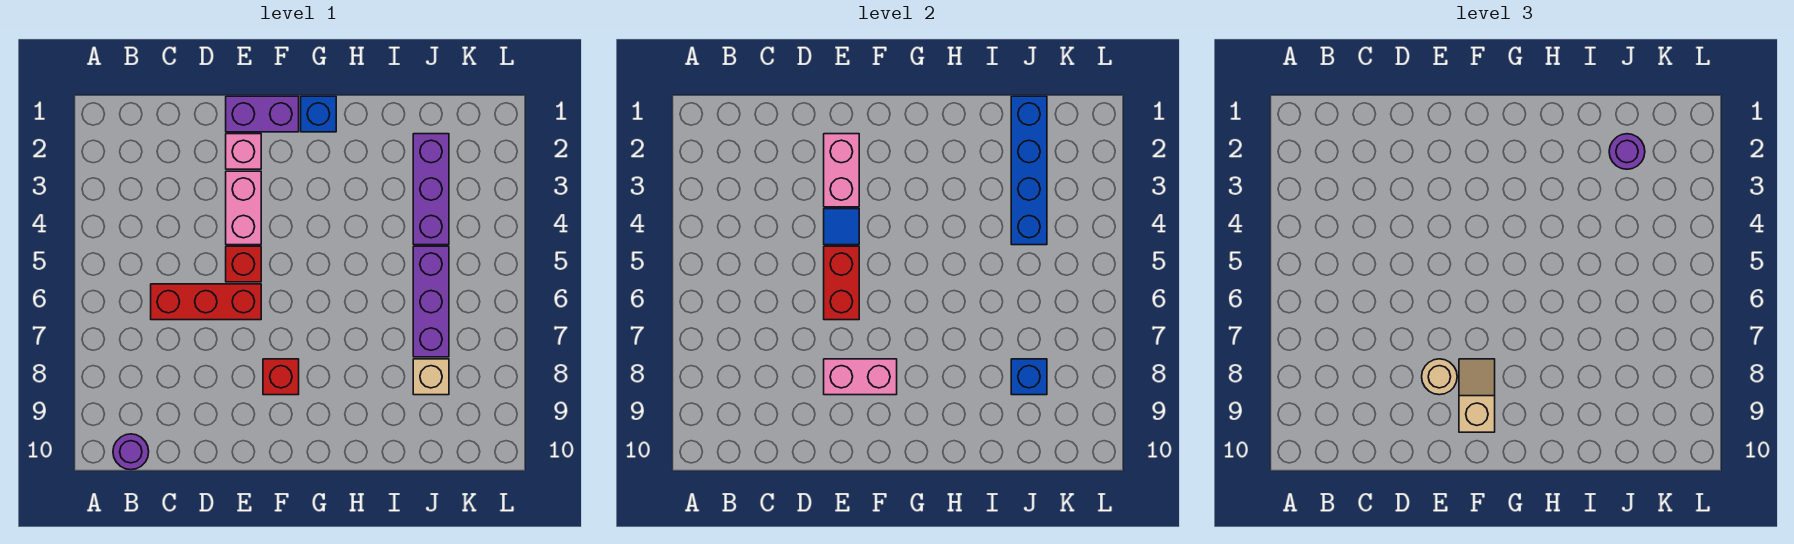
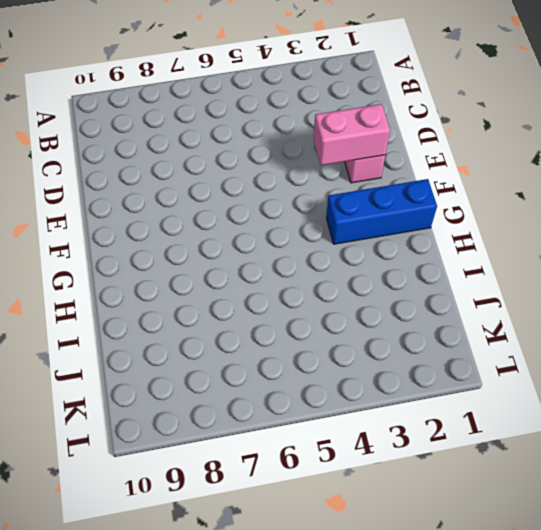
blue 1x3 brick [326,179,437,244] -> blue 1x1 brick [301,96,336,132]
none -> purple 1x1 round brick [113,434,149,470]
none -> red 1x3 brick [151,284,261,320]
none -> purple 1x2 brick [226,96,299,132]

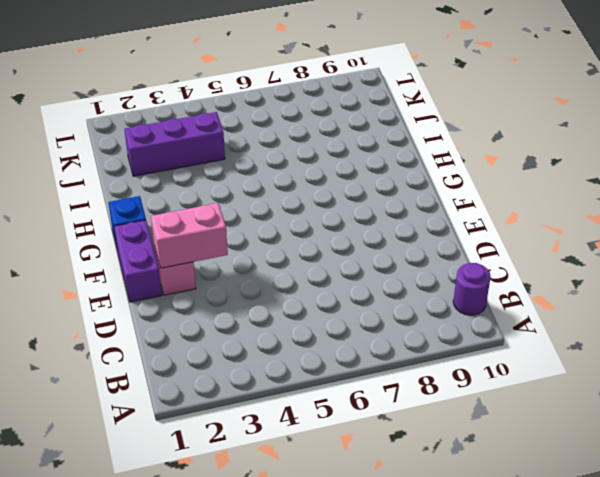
none -> red 1x3 brick [151,284,261,320]
none -> pink 1x2 brick [226,171,261,245]
none -> red 1x1 brick [226,246,261,282]

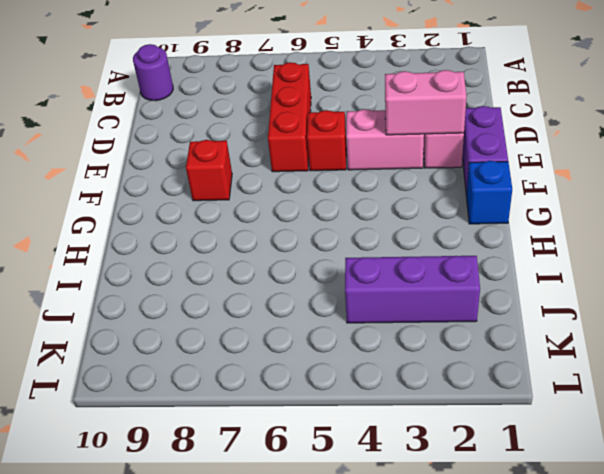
none -> purple 1x3 brick [413,246,449,357]
none -> tan 1x1 brick [413,359,449,395]
none -> blue 1x1 tile [824,209,859,245]

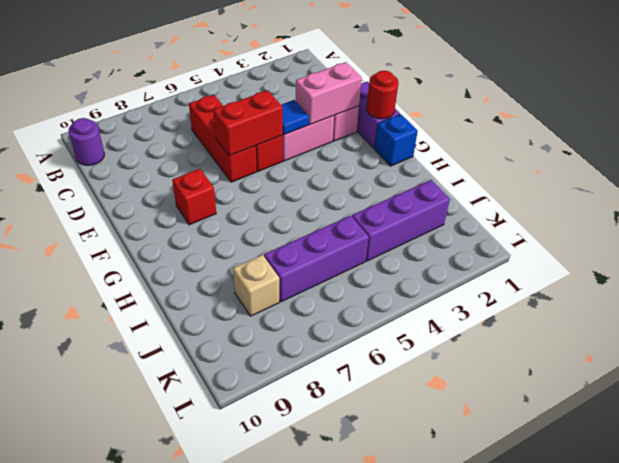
red 1x1 round brick [367,71,399,119] -> none
none -> pink 1x2 brick [824,359,897,395]
none -> blue 1x4 brick [1011,96,1047,245]
none -> blue 1x1 brick [1011,359,1047,395]

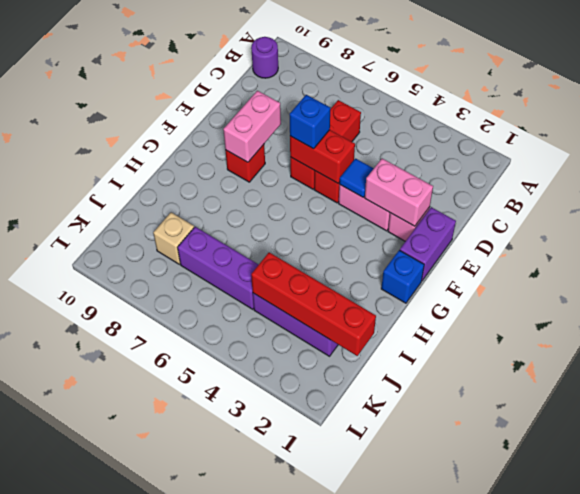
blue 1x1 brick [290,95,330,149] -> blue 1x1 brick moved to [1011,359,1047,395]
red 1x4 brick [251,252,376,356] -> blue 1x4 brick [1011,96,1047,245]
none -> tan 1x1 round brick [1422,359,1457,395]
none -> tan 1x2 slope [1459,359,1495,432]
none -> purple 1x1 round brick [1609,134,1645,169]

